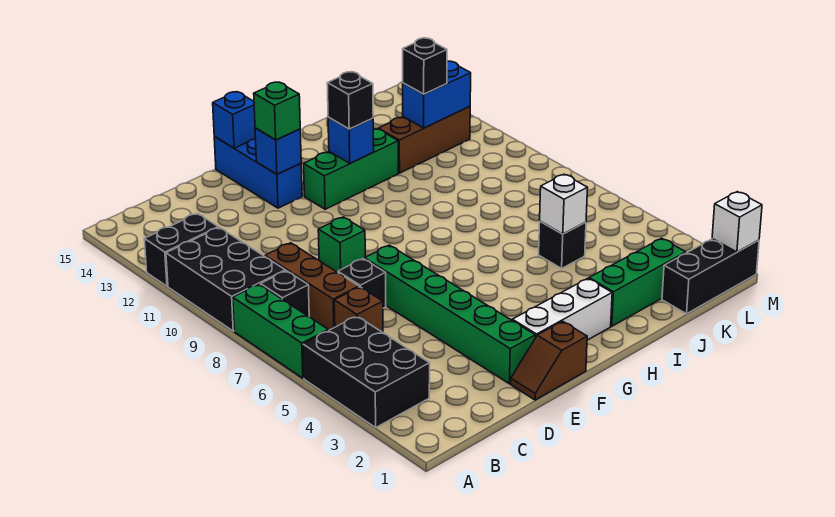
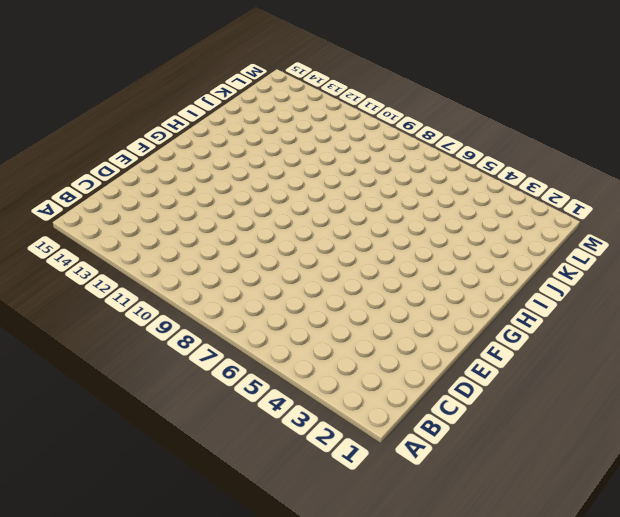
none -> black 2x3 brick [303,316,430,427]
none -> green 1x3 brick [233,284,328,378]
none -> black 2x3 brick [166,227,285,331]

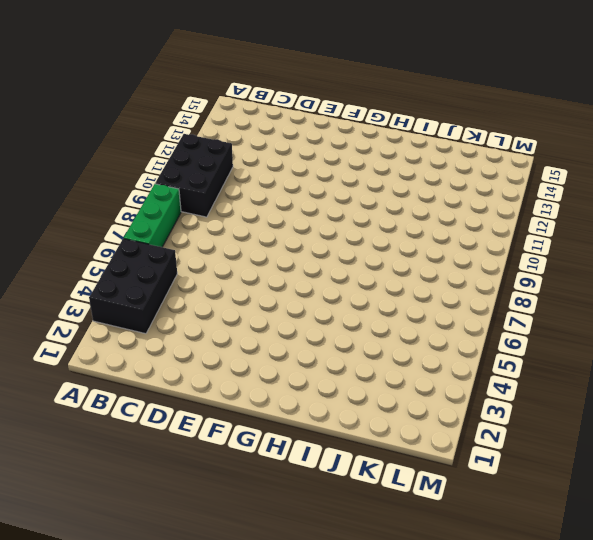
none -> black 1x2 brick [144,213,218,286]
none -> black 1x1 brick [261,271,309,316]
none -> brown 1x1 brick [334,287,383,332]

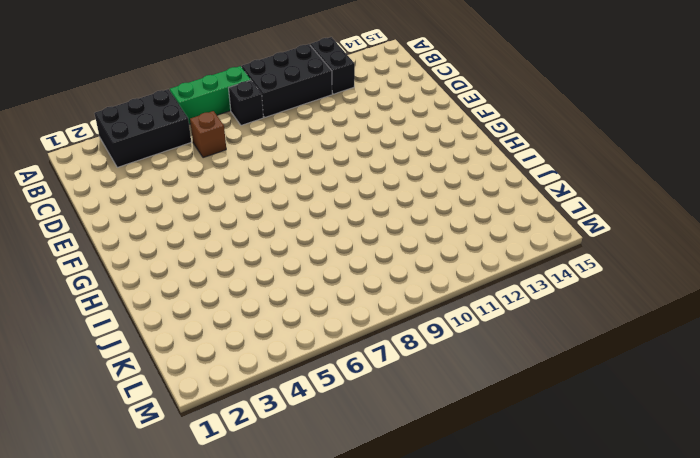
none -> brown 1x3 brick [265,243,359,331]
none -> black 1x1 brick [338,259,386,308]
none -> brown 1x2 slope [511,321,587,400]

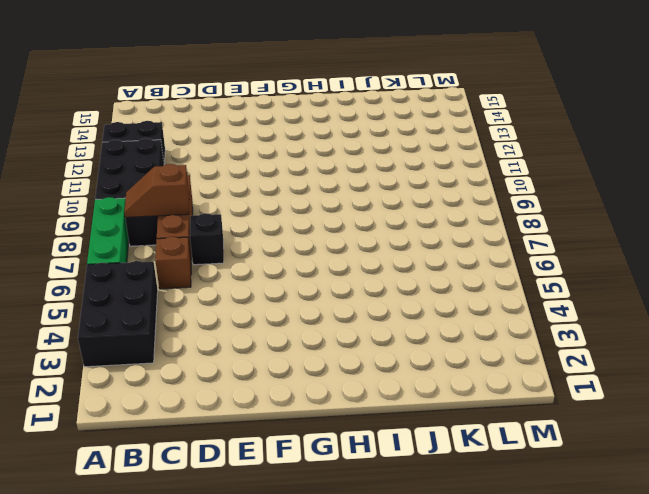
brown 1x2 slope [124,164,189,218] -> brown 1x2 slope moved to [511,321,587,400]
none -> green 1x6 brick [364,245,535,384]
none -> green 1x1 brick [318,217,365,272]
none -> white 1x3 brick [512,278,612,340]

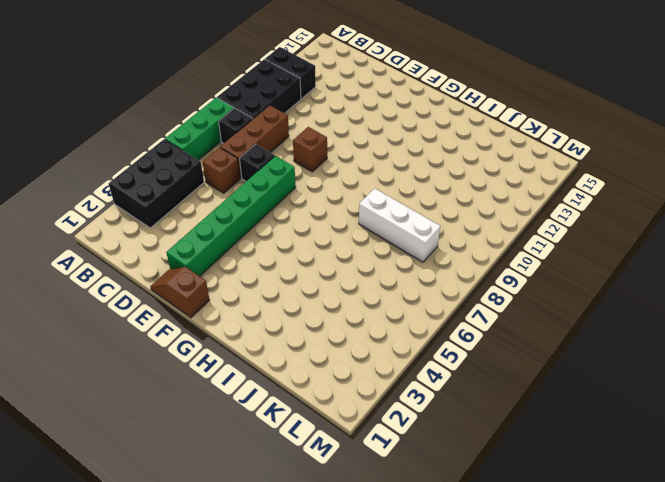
brown 1x1 brick [293,127,327,172] -> green 1x1 brick [318,217,365,272]
white 1x3 brick [359,188,441,262] -> white 1x3 brick moved to [512,278,612,340]
none -> blue 1x3 brick [214,137,302,208]
none -> green 1x3 brick [304,129,398,209]
none -> green 1x3 brick [589,238,686,326]

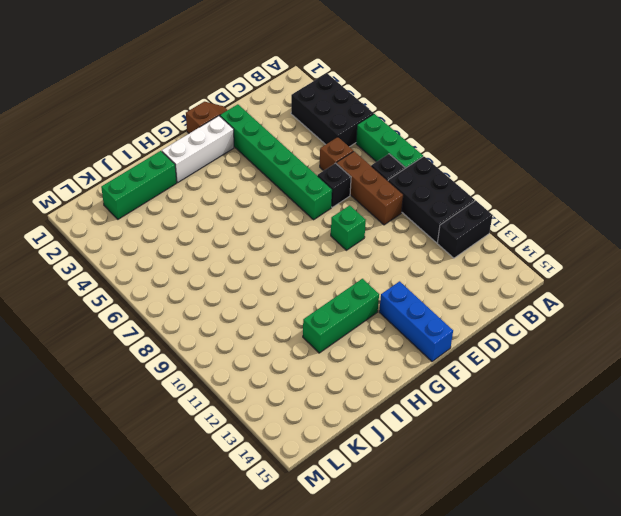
none -> black 1x1 brick [539,221,586,268]
none -> brown 1x3 brick [378,107,470,173]
none -> black 1x3 brick [662,239,759,314]

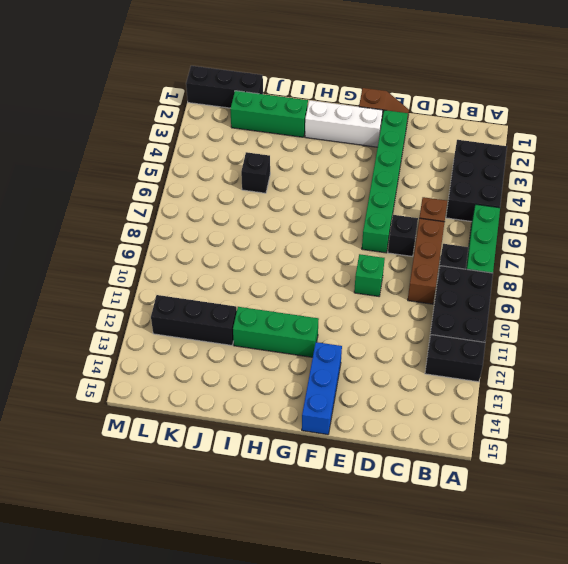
black 1x3 brick [151,295,237,345] -> brown 1x3 brick [378,107,470,173]
none -> blue 1x1 brick [255,128,301,174]
none -> blue 1x1 brick [213,92,256,148]
none -> blue 1x1 brick [328,117,374,163]

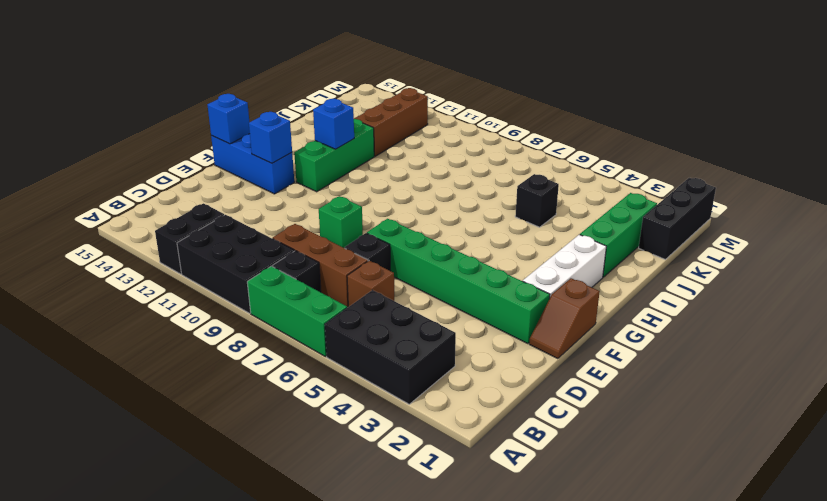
none -> white 1x1 brick [540,174,588,234]
none -> blue 1x2 brick [403,61,471,128]
none -> white 1x1 brick [712,192,762,252]

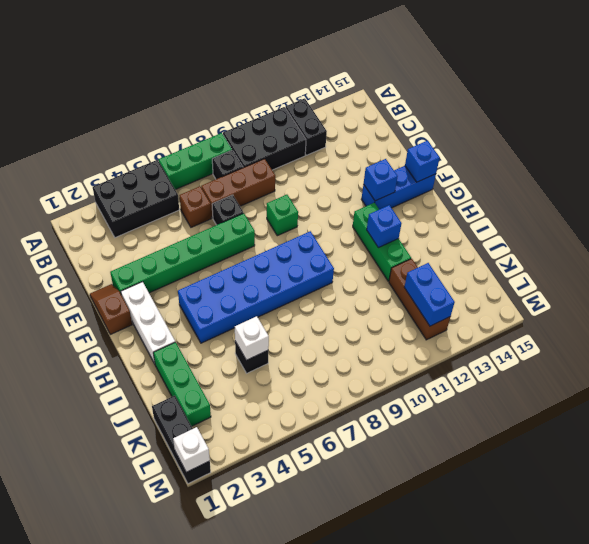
blue 2x6 brick [178,231,334,343] -> none
none -> green 1x1 brick [254,82,300,140]
none -> black 1x1 brick [327,72,373,129]
none -> black 1x1 brick [403,38,447,94]

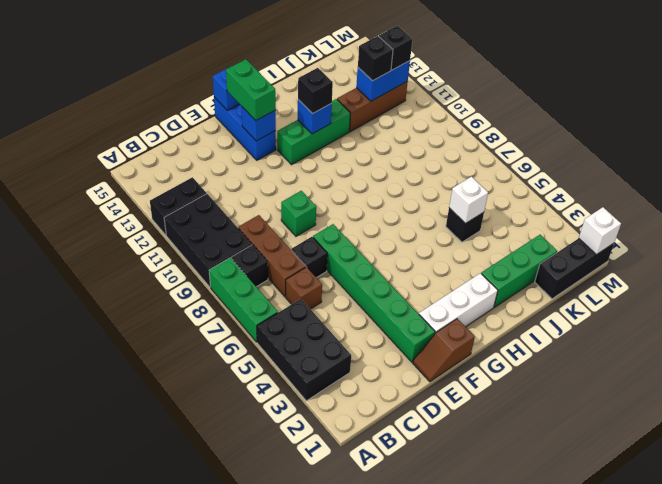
green 1x2 brick [226,59,276,120] -> green 1x1 brick [254,82,300,140]
black 1x1 brick [379,26,412,70] -> none

